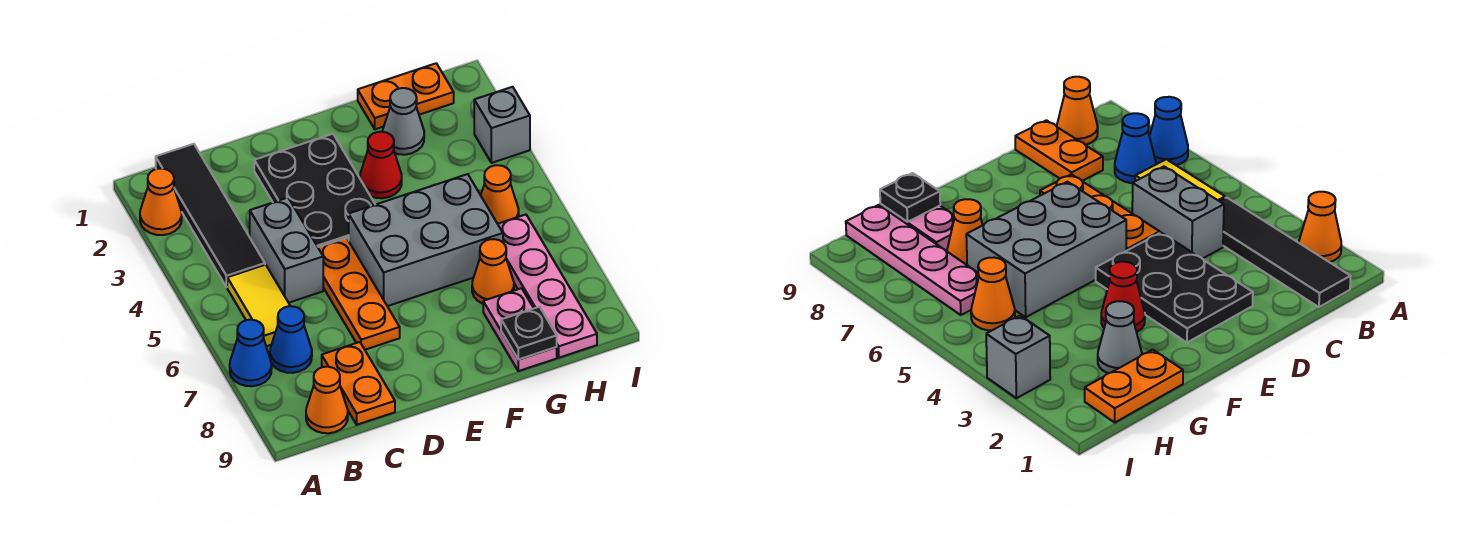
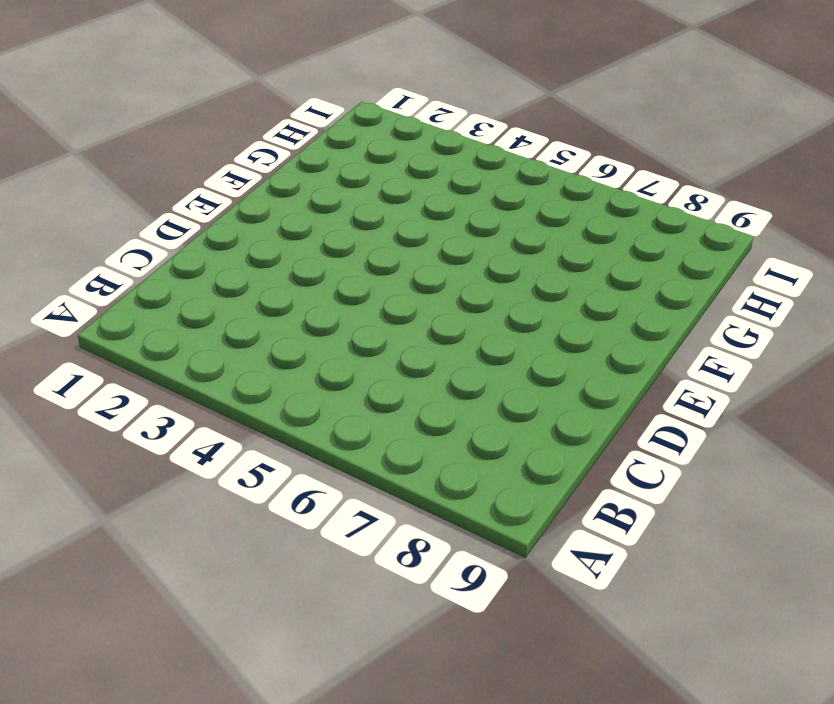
none -> orange 1x1 cone [140,169,182,235]
none -> blue 1x1 cone [230,320,272,386]
none -> black 1x4 tile [156,144,265,287]

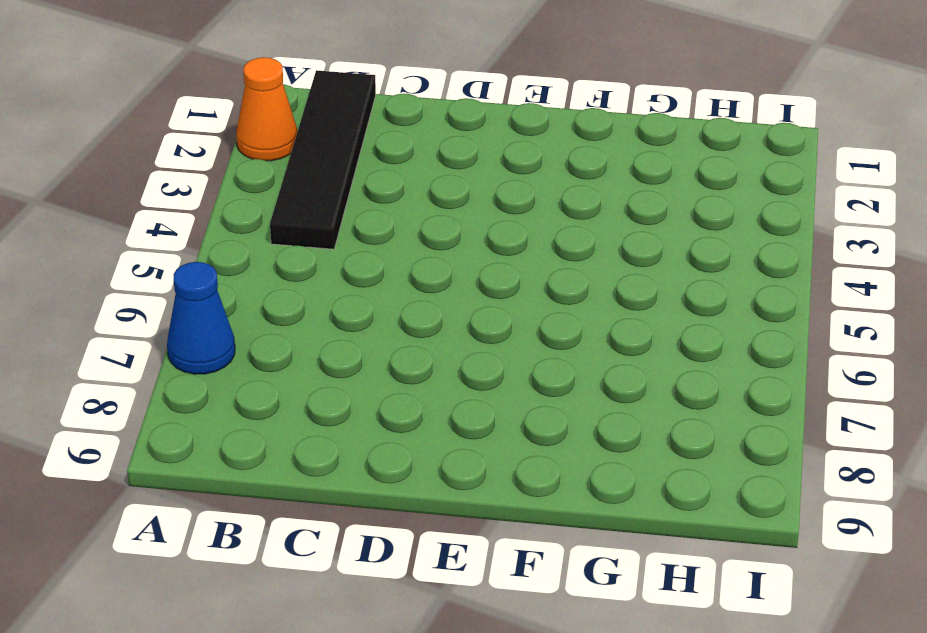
none -> yellow 1x2 tile [227,265,290,346]
none -> blue 1x1 cone [270,306,312,373]
none -> orange 1x1 cone [306,367,348,433]

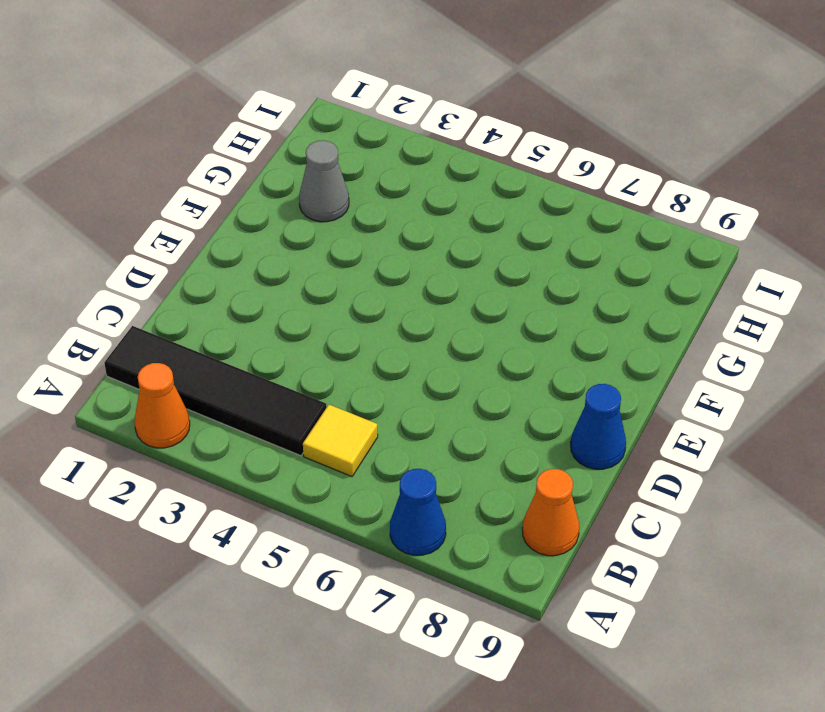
yellow 1x1 tile [303,405,378,477] -> yellow 1x2 tile [227,265,290,346]
blue 1x1 cone [571,384,626,469] -> blue 1x1 cone moved to [270,306,312,373]
none -> grey 1x2 brick [250,198,323,303]
none -> orange 1x2 plate [322,342,395,425]
none -> black 2x3 plate [254,134,375,247]

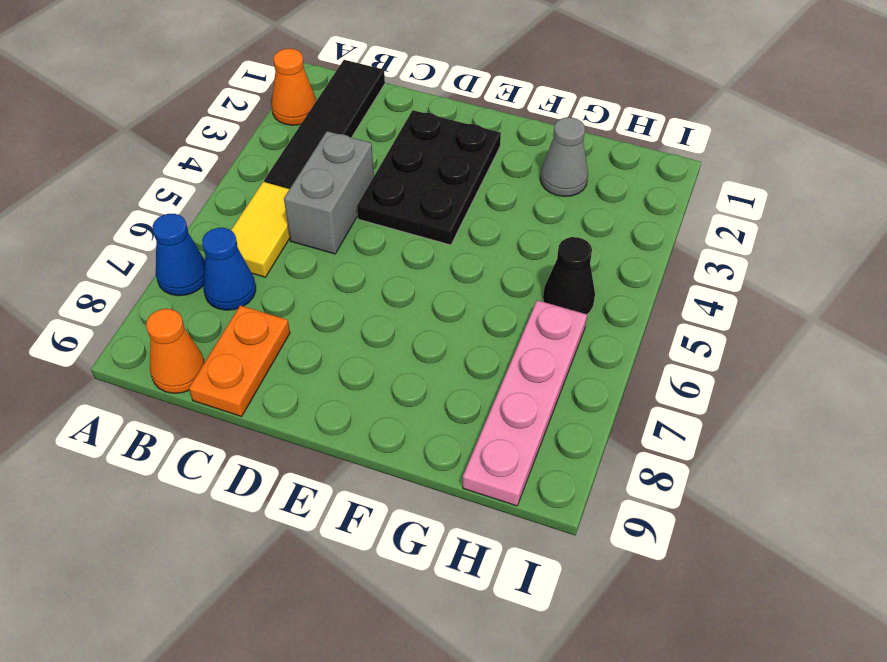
black 1x1 cone [543,237,595,314] -> orange 1x1 cone [481,165,519,224]
none -> orange 1x3 plate [318,238,400,350]
none -> grey 2x3 brick [349,174,503,306]
none -> red 1x1 cone [360,132,402,198]

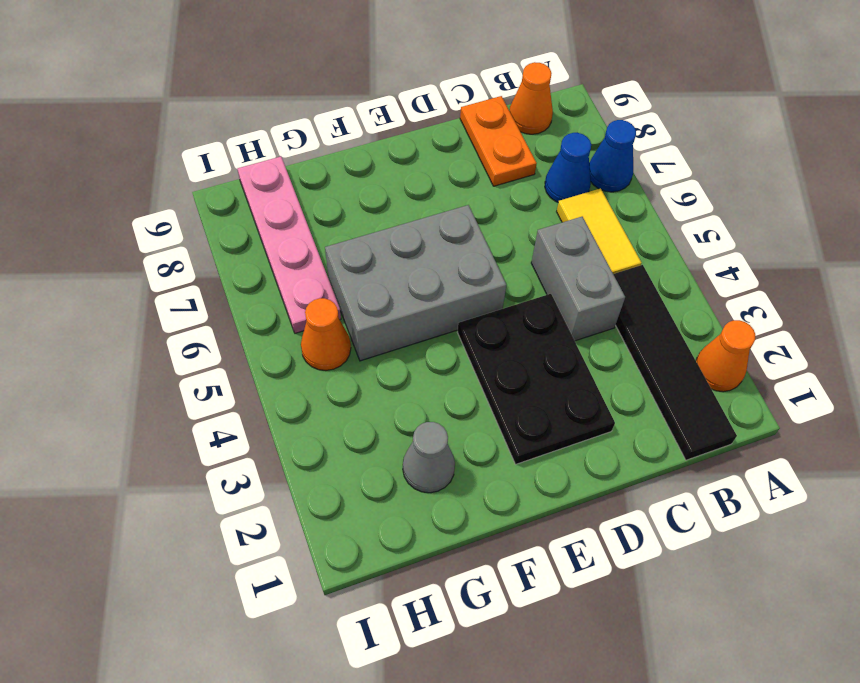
none -> orange 1x3 plate [318,238,400,350]
none -> red 1x1 cone [360,132,402,198]
none -> orange 1x2 plate [358,63,454,129]

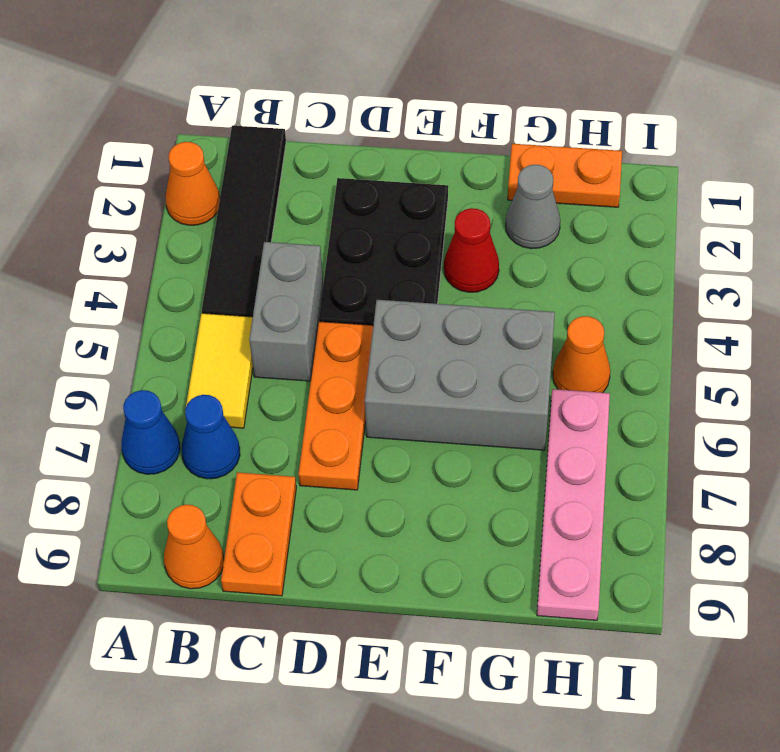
none -> orange 1x1 cone [472,239,514,304]
none -> pink 1x2 plate [483,288,557,371]
none -> grey 1x1 brick [474,87,530,163]

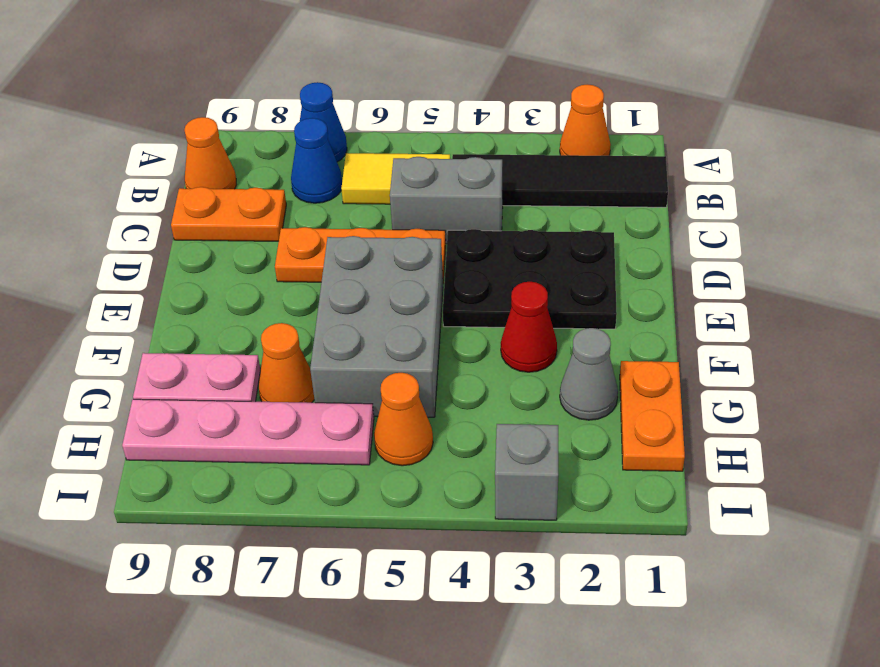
none -> black 1x1 plate [501,307,557,360]

